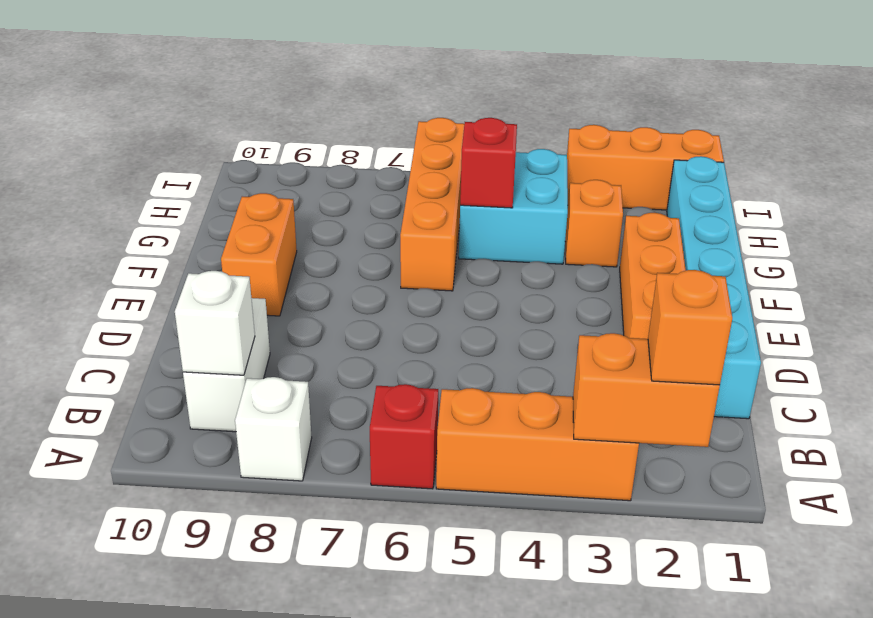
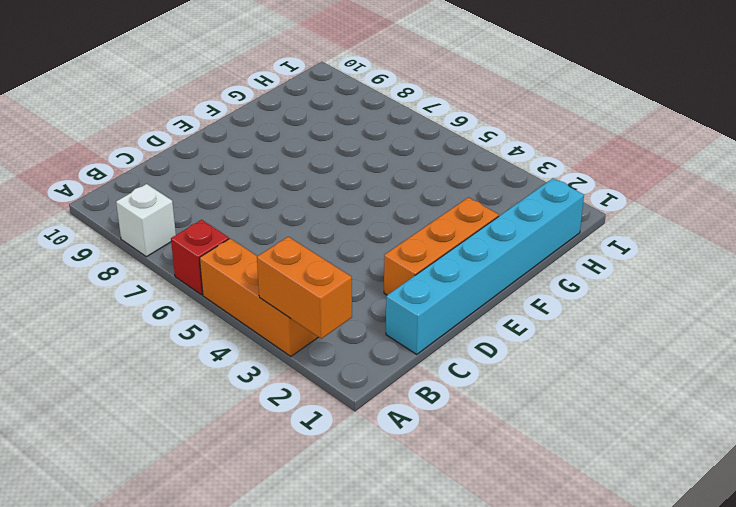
none -> white 1x2 brick [183,298,270,432]
none -> orange 1x2 brick [221,193,297,316]
none -> orange 1x4 brick [400,118,464,291]

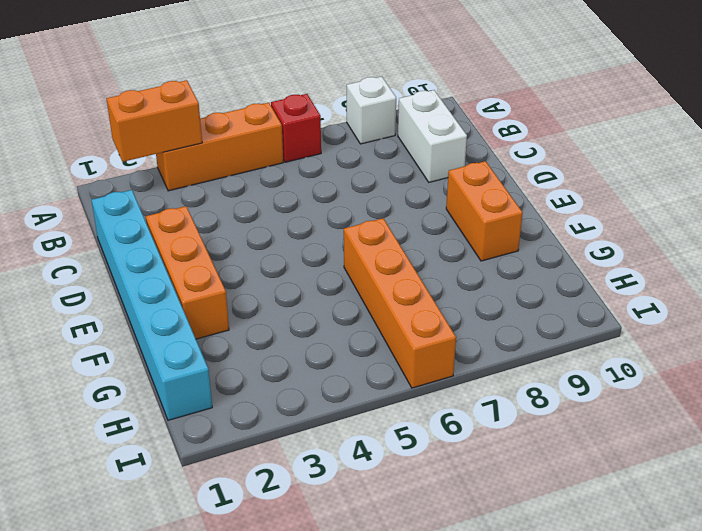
none -> orange 1x1 brick [565,180,623,267]
none -> cyan 2x2 brick [459,149,568,264]
none -> orange 1x3 brick [567,125,724,210]

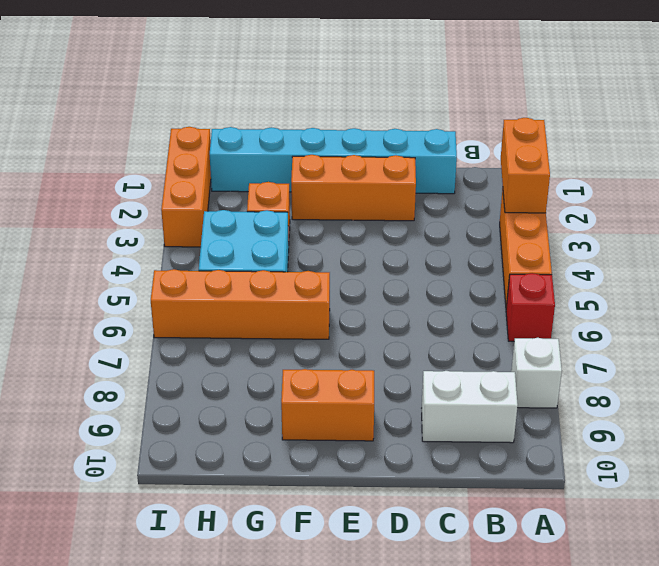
none -> white 1x1 brick [175,271,255,375]
none -> red 1x1 brick [460,118,517,208]
none -> orange 1x1 brick [648,270,732,385]

